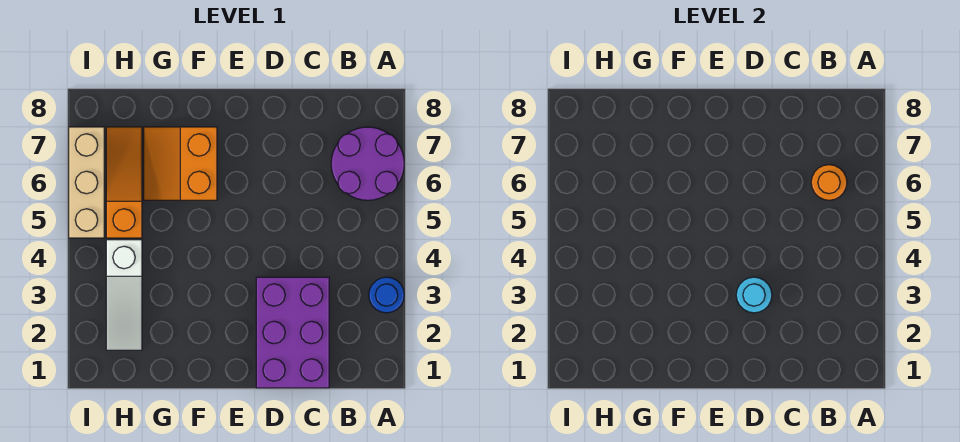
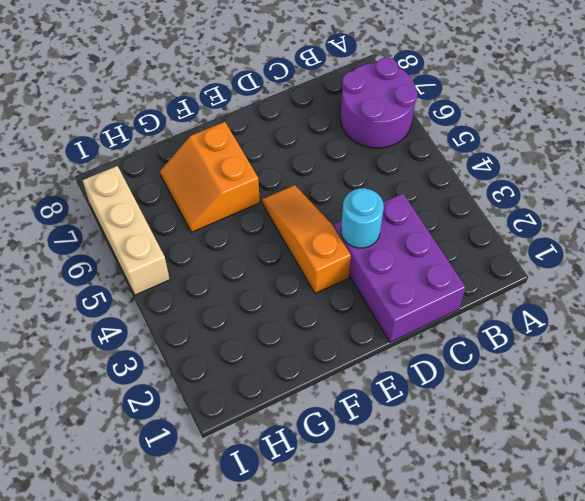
orange 1x3 slope [262,185,351,293] -> orange 1x3 slope moved to [106,127,142,238]
none -> blue 1x1 round brick [369,277,404,313]
none -> white 1x3 slope [106,240,142,350]

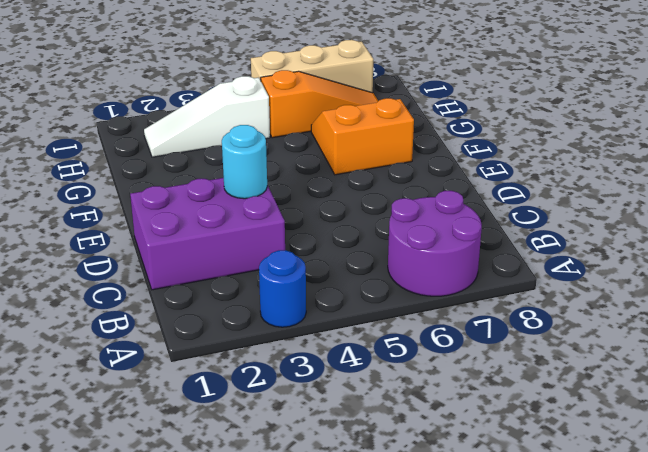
none -> orange 1x1 round brick [811,165,847,200]

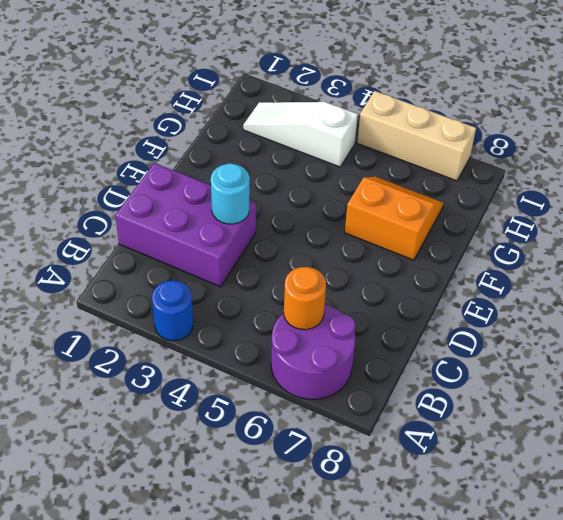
none -> orange 1x3 slope [106,127,142,238]

